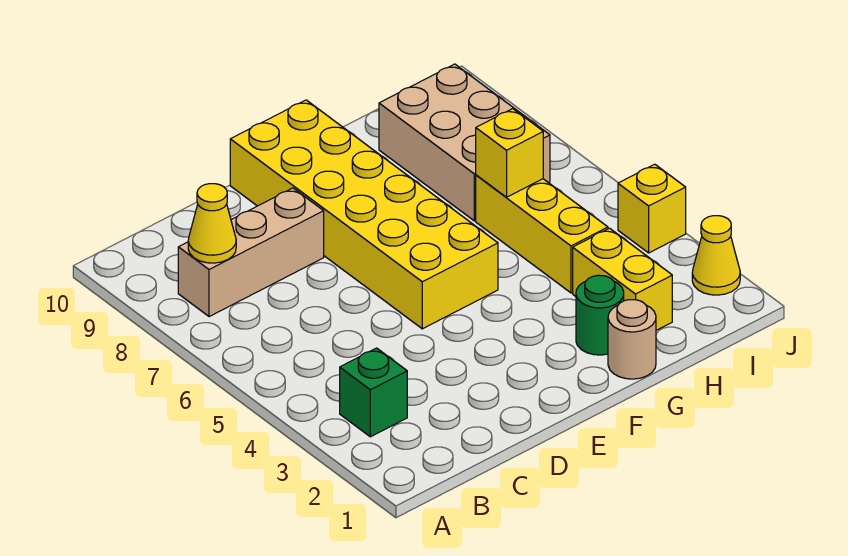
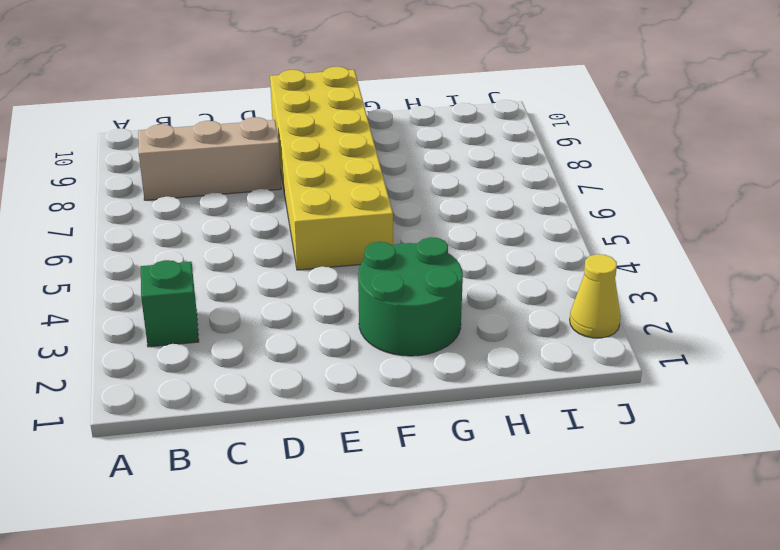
green 2x2 round brick [358,237,463,356] -> green 1x1 round brick [576,275,624,355]
none -> tan 1x1 round brick [608,300,656,379]
none -> yellow 1x2 brick [573,228,672,330]
none -> yellow 1x3 brick [476,175,608,293]

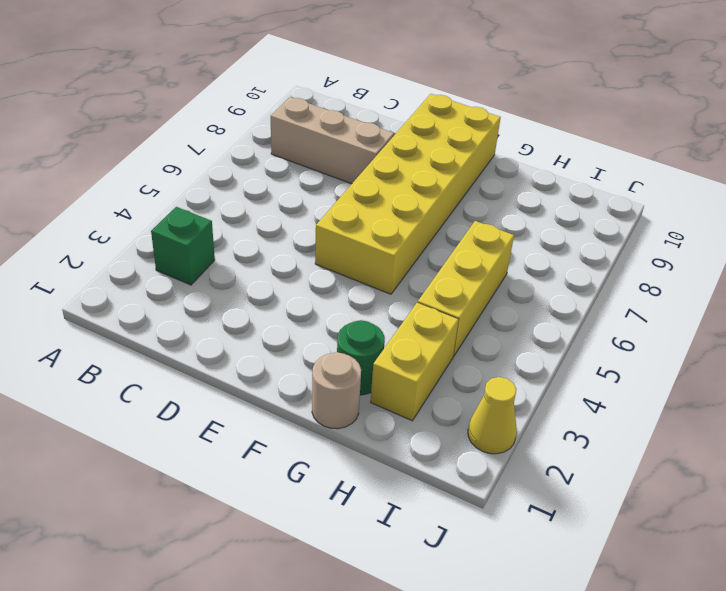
none -> tan 2x3 brick [379,64,550,221]
none -> yellow 1x1 brick [618,164,686,253]
none -> yellow 1x1 cone [188,184,236,263]

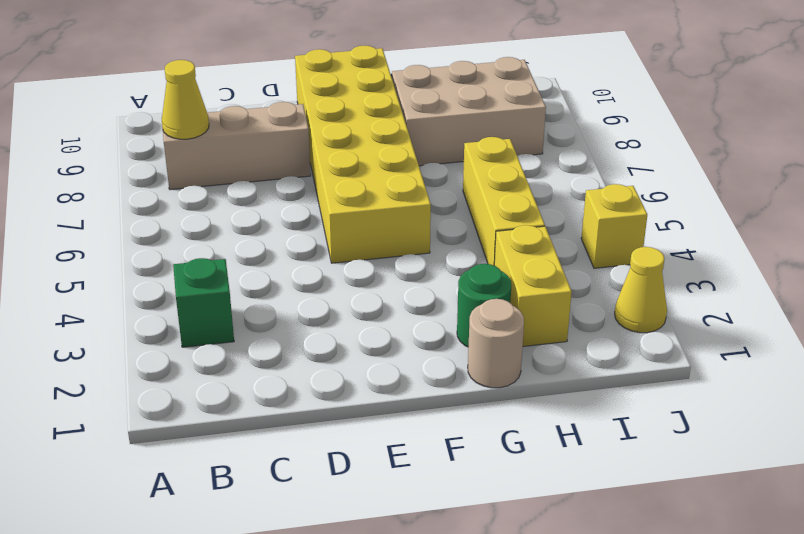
tan 2x3 brick [392,57,546,166] -> tan 2x3 brick turned to [379,64,550,221]
none -> yellow 1x1 brick [476,109,543,197]

